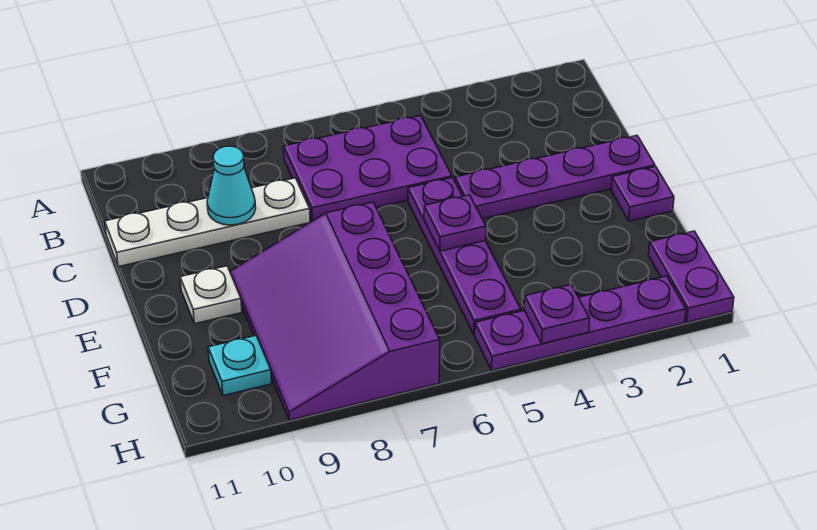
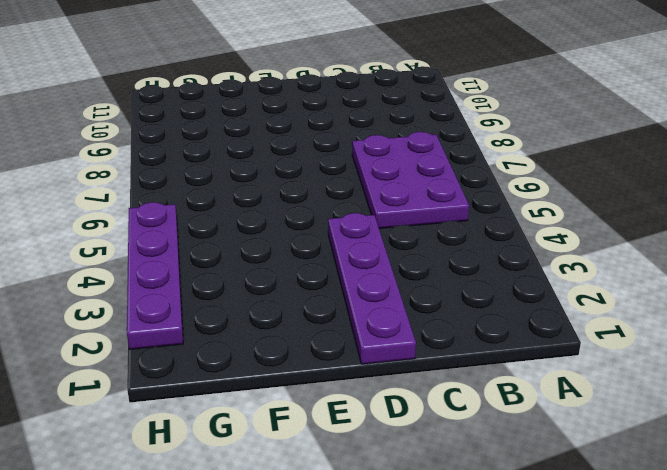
none -> white 1x4 plate [105,178,310,267]
none -> purple 1x4 plate [408,178,521,335]
none -> purple 1x1 plate [611,167,674,221]

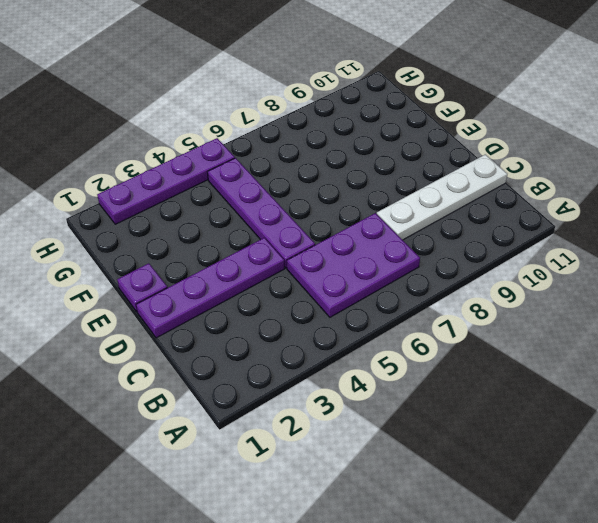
none -> purple 3x4 slope [230,202,440,420]
none -> white 1x1 plate [180,266,242,324]
none -> purple 1x2 plate [649,231,734,322]

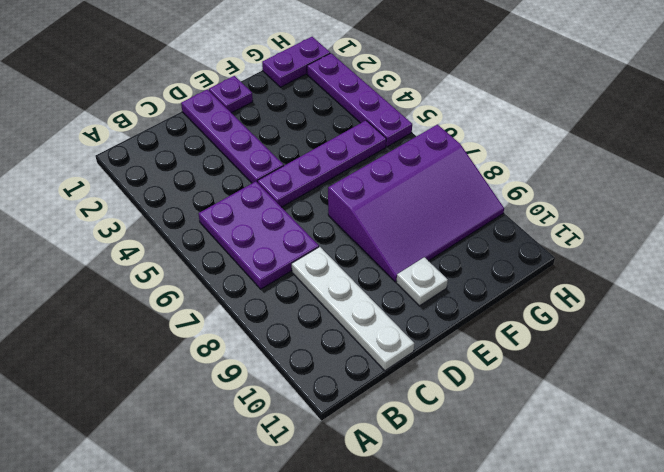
none -> cyan 1x1 plate [208,335,271,396]
none -> cyan 1x1 cone [207,146,256,225]
none -> purple 1x1 plate [424,195,486,251]

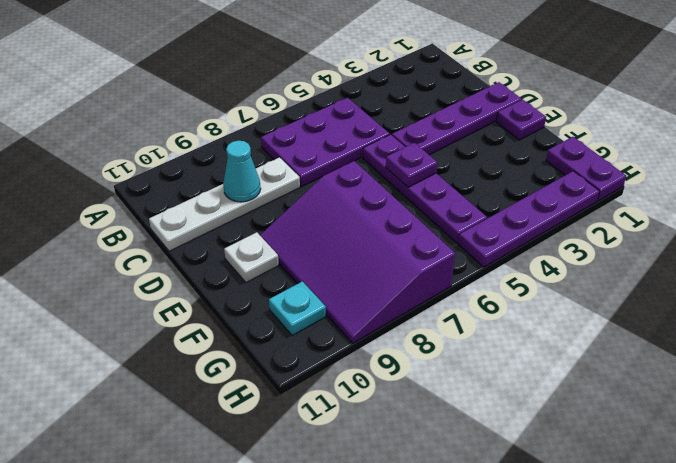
none -> purple 1x1 plate [524,285,590,344]

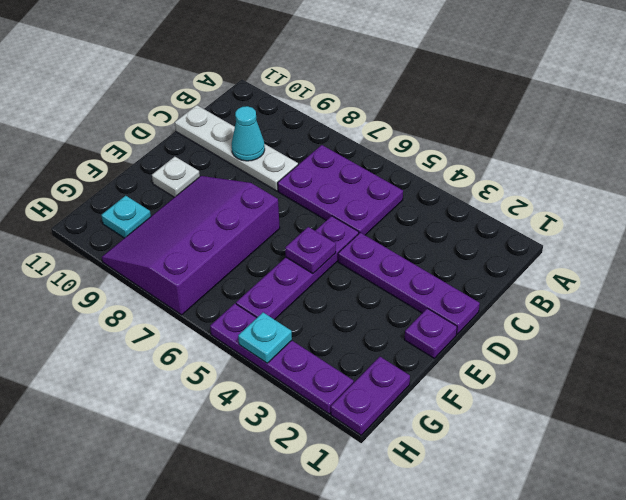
cyan 1x1 plate [238,313,292,363] -> purple 1x1 plate [524,285,590,344]

